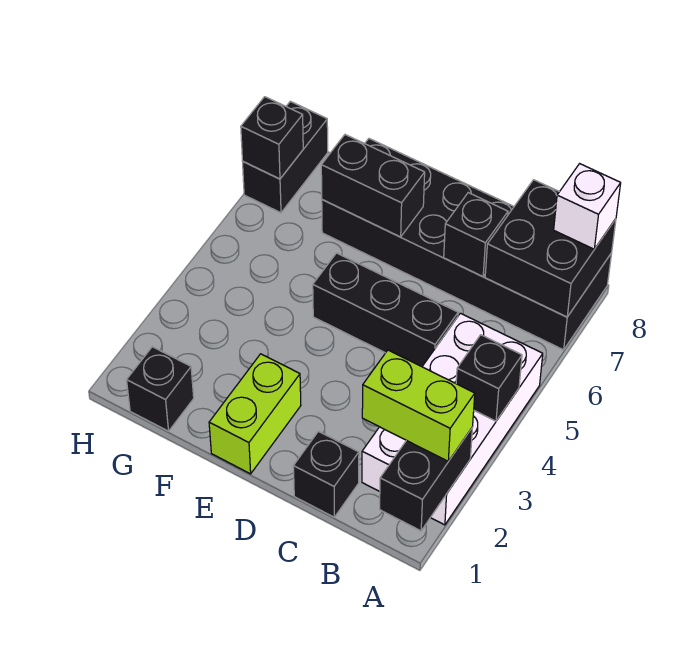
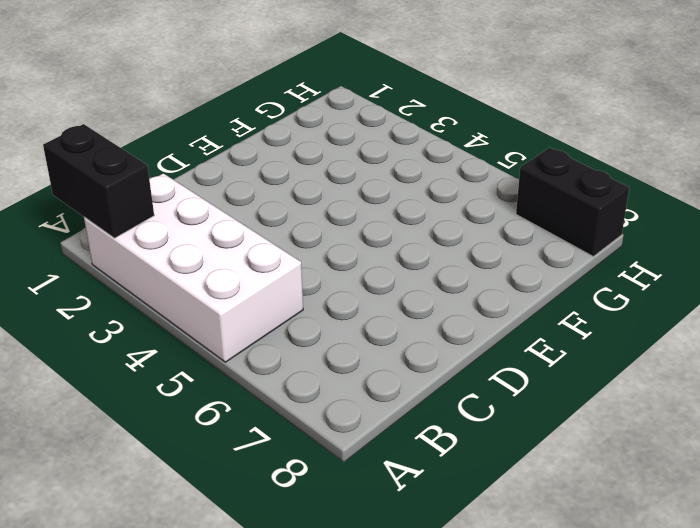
none -> black 2x6 brick [322,139,612,350]
none -> black 1x1 brick [293,431,359,517]
none -> black 1x3 brick [313,253,458,367]

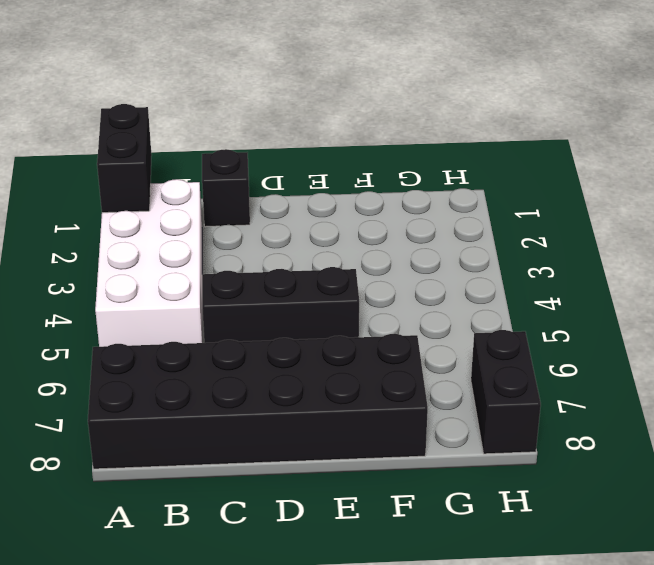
none -> lime 1x2 brick [209,354,301,474]
none -> black 1x1 brick [127,347,194,431]
none -> black 1x1 brick [456,335,522,421]

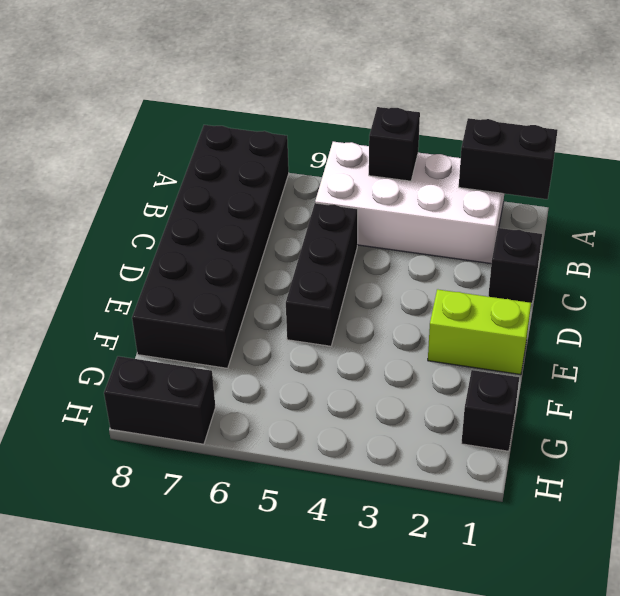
none -> black 2x2 brick [485,180,616,317]
none -> black 1x1 brick [444,193,508,277]
none -> black 1x2 brick [321,135,425,237]

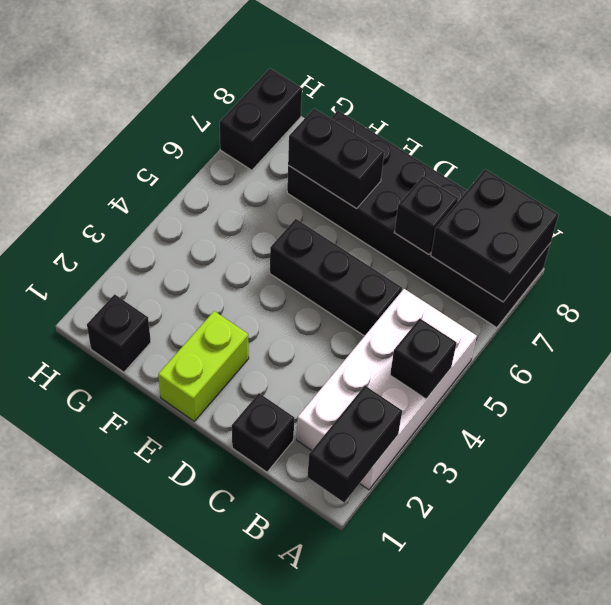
none -> black 1x1 brick [241,97,303,179]
none -> lime 1x2 brick [362,350,475,461]
none -> white 1x1 brick [554,164,621,249]

